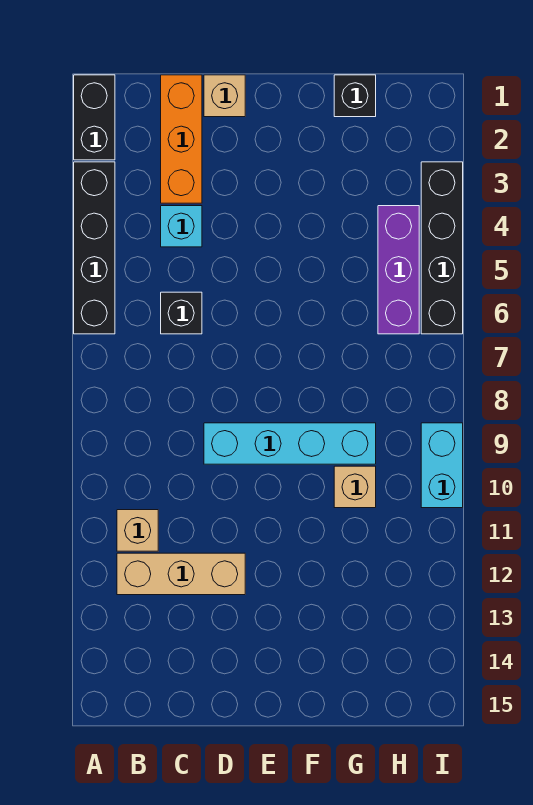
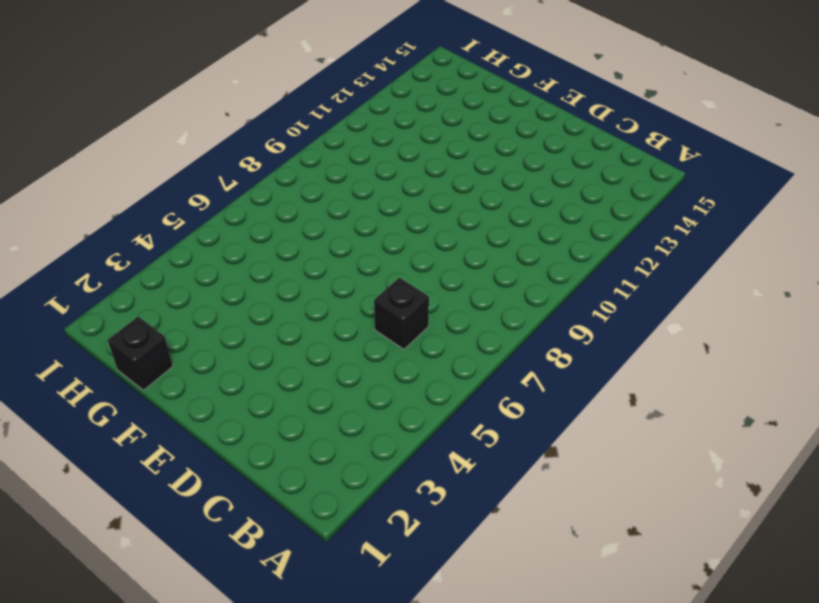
none -> black 1x2 brick [74,75,115,160]
none -> black 1x4 brick [74,162,115,334]
none -> tan 1x1 brick [117,510,158,551]

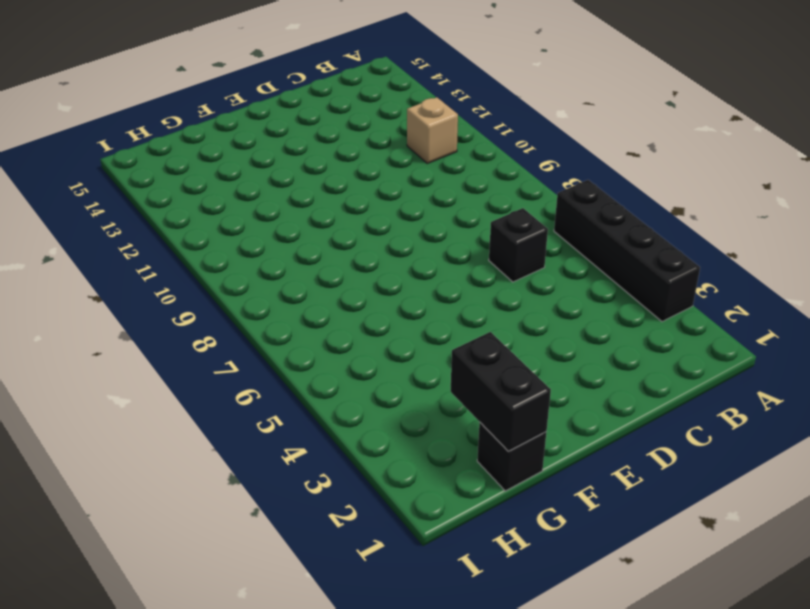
black 1x2 brick [451,332,551,451] -> black 1x2 brick moved to [74,75,115,160]
none -> tan 1x3 brick [117,553,245,595]
none -> orange 1x3 brick [161,75,202,203]
none -> cyan 1x1 brick [161,206,202,247]

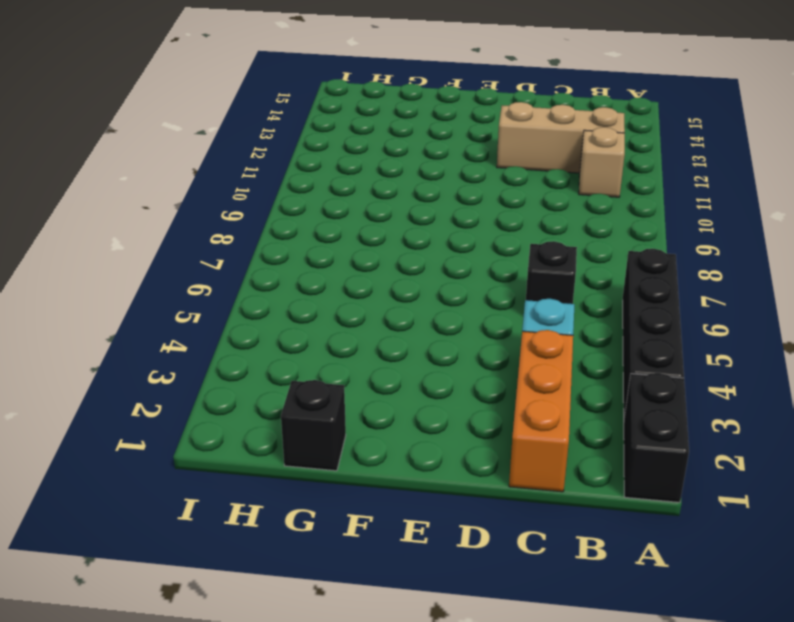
none -> tan 1x1 brick [204,75,245,117]
none -> cyan 1x4 brick [204,423,376,464]
none -> tan 1x1 brick [334,466,376,508]

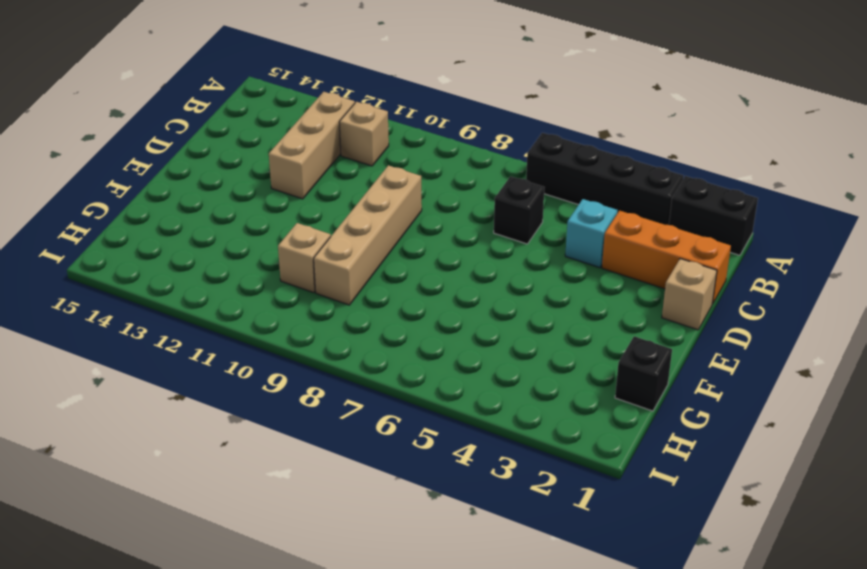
tan 1x4 brick [314,165,422,305] -> cyan 1x4 brick [204,423,376,464]
none -> purple 1x3 brick [378,206,419,334]
none -> black 1x4 brick [421,162,463,334]
none -> cyan 1x2 brick [421,423,463,508]

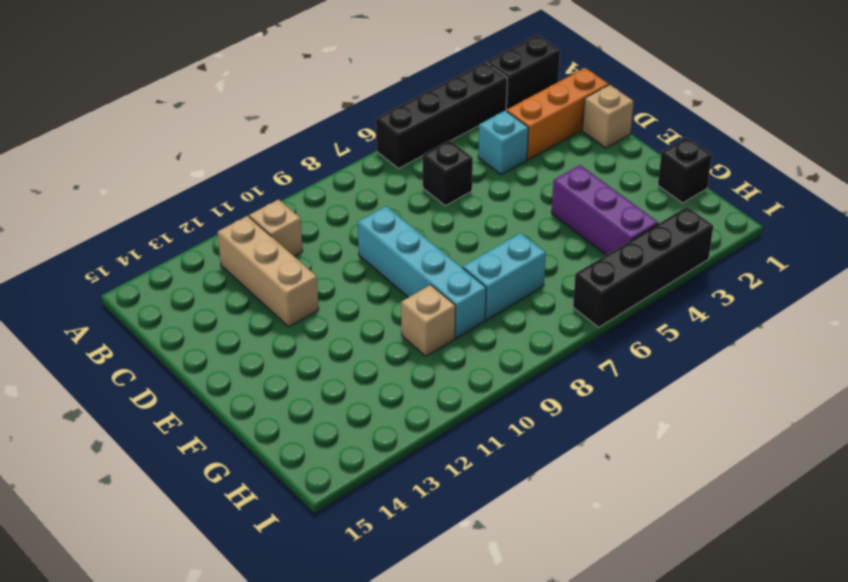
purple 1x3 brick [552,165,658,255] -> purple 1x3 brick turned to [378,206,419,334]
cyan 1x2 brick [463,233,546,320] -> cyan 1x2 brick moved to [421,423,463,508]

